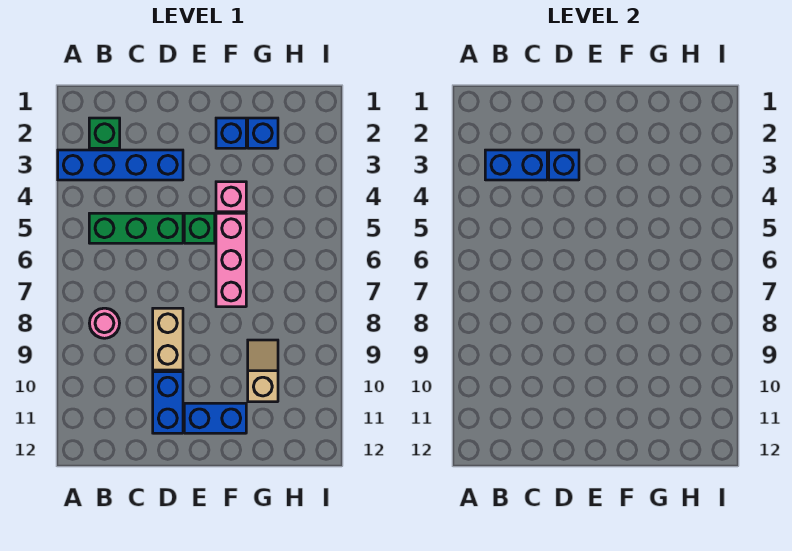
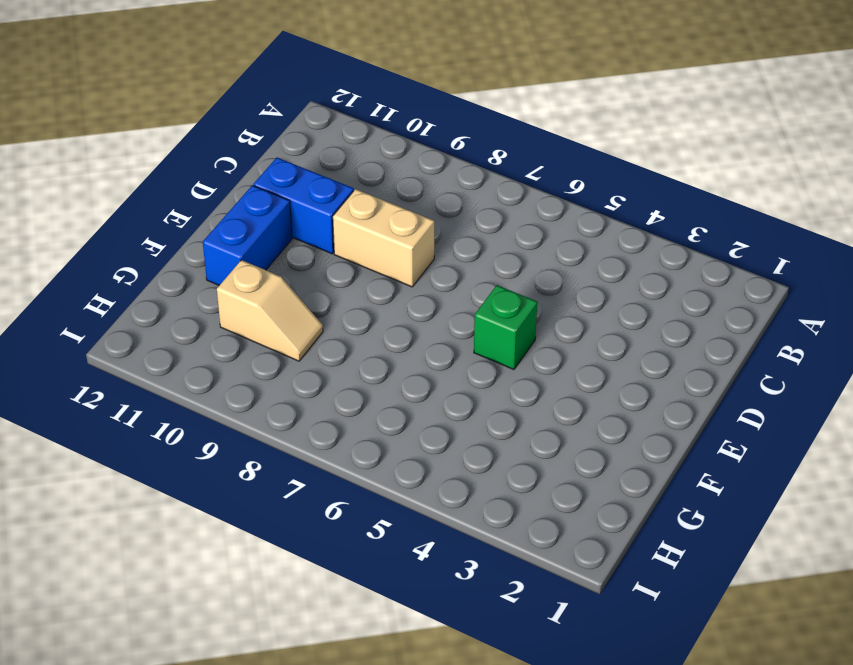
none -> blue 1x4 brick [58,150,183,180]
none -> green 1x1 brick [89,118,120,148]
none -> green 1x3 brick [89,213,183,243]

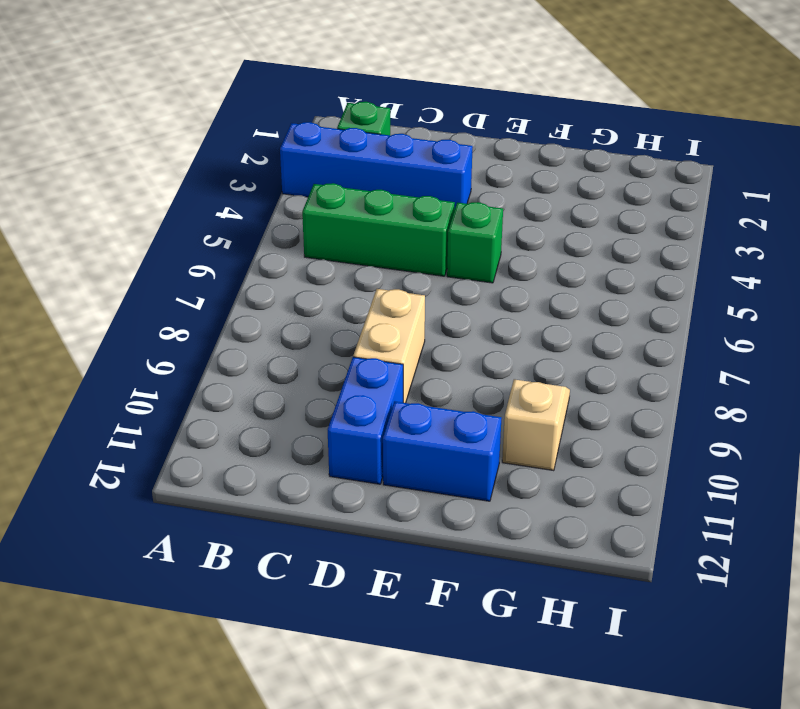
none -> pink 1x1 round brick [89,308,120,338]
none -> blue 1x1 brick [216,118,246,148]
none -> pink 1x1 brick [216,182,246,212]

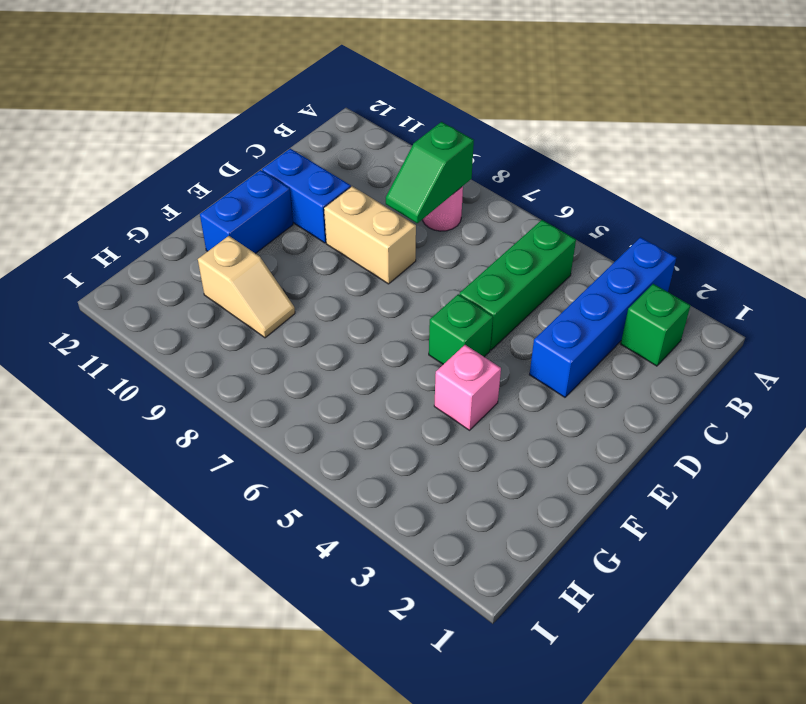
green 1x2 slope [386,122,474,223] -> none
none -> blue 1x1 brick [216,118,246,148]
none -> pink 1x3 brick [216,213,246,307]
none -> blue 1x1 brick [248,118,278,148]

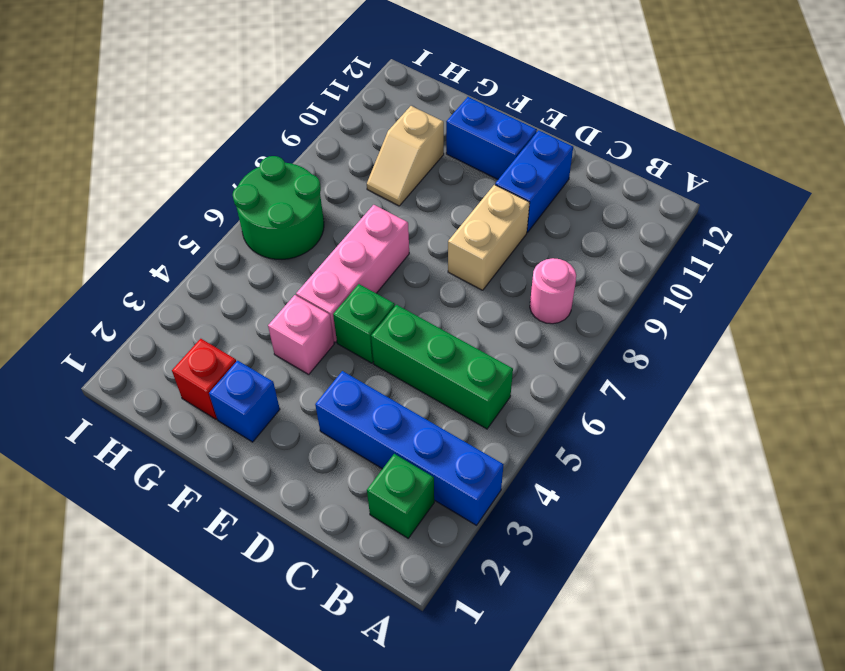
red 1x1 brick [172,339,236,419] -> blue 1x1 brick [248,118,278,148]
green 2x2 round brick [233,156,324,259] -> none
none -> blue 1x2 brick [485,150,547,180]
none -> blue 1x1 brick [549,150,579,180]

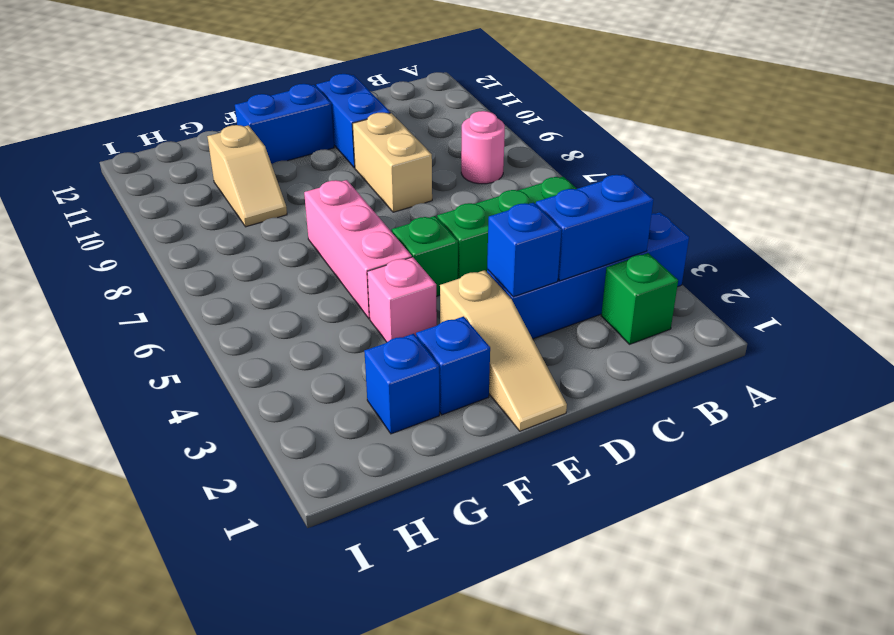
tan 1x3 slope [440,270,567,431] -> none

